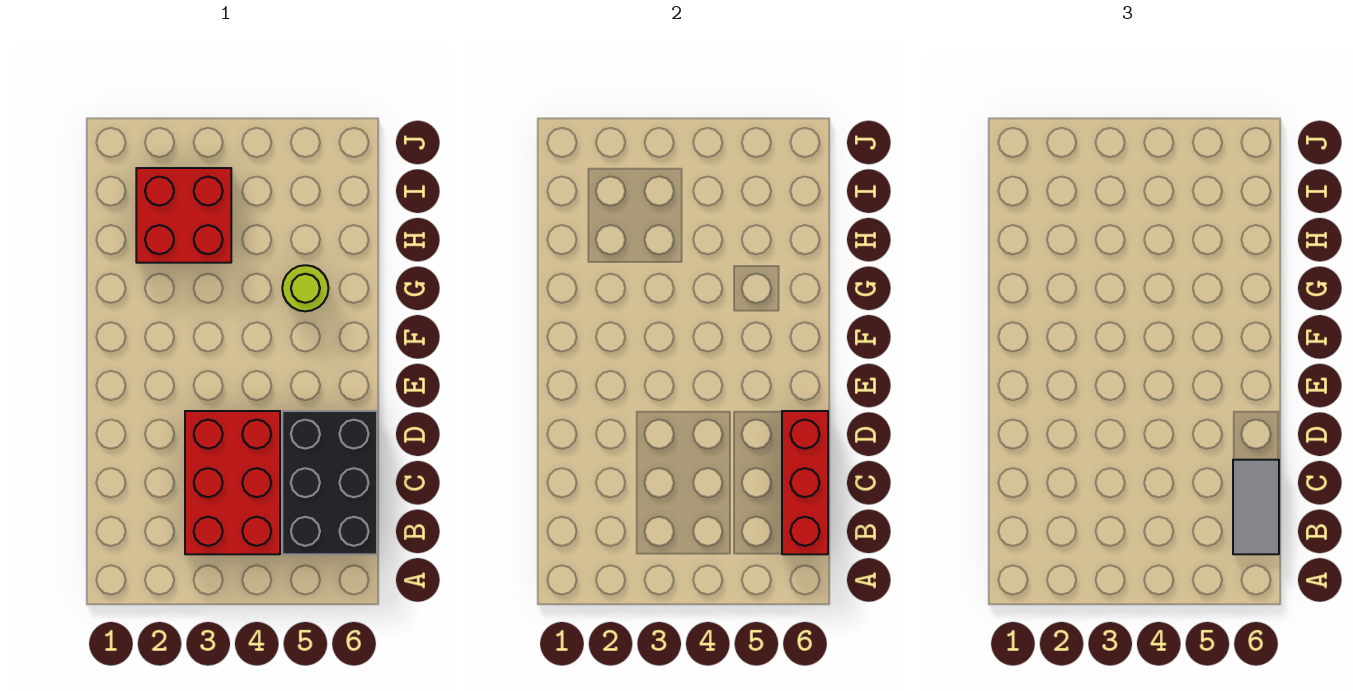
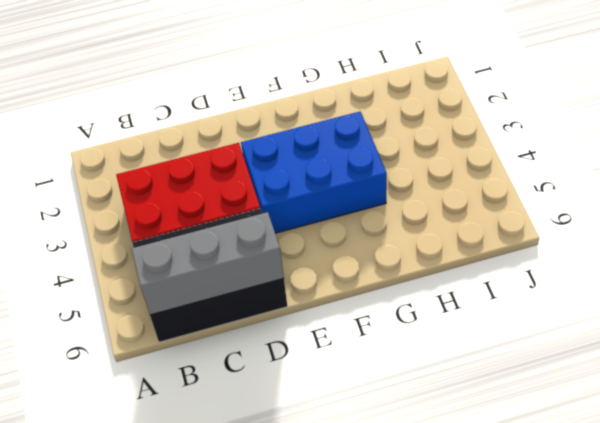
grey 1x3 brick [132,212,284,315] -> red 1x3 brick [782,411,828,554]
blue 2x3 brick [241,112,387,233] -> none
none -> lime 1x1 round brick [282,265,328,311]
none -> red 2x2 brick [136,168,231,263]

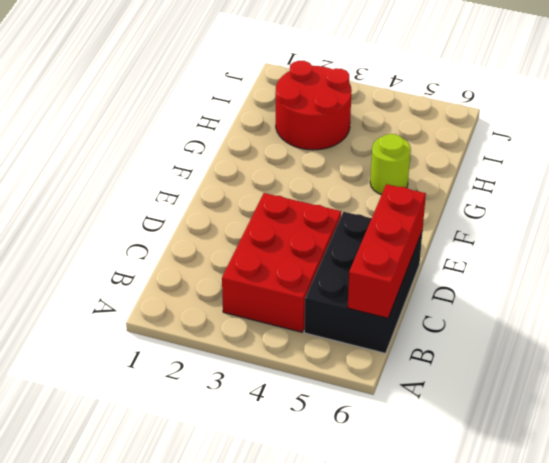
red 2x2 round brick [276,61,352,150] -> red 2x2 brick [136,168,231,263]
none -> grey 1x2 tile [1233,460,1279,554]

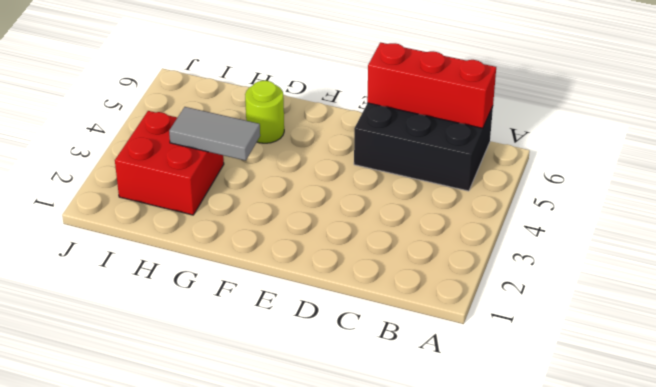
grey 1x2 tile [169,107,260,161] -> grey 1x2 tile moved to [1233,460,1279,554]
none -> red 2x3 brick [185,411,280,554]

